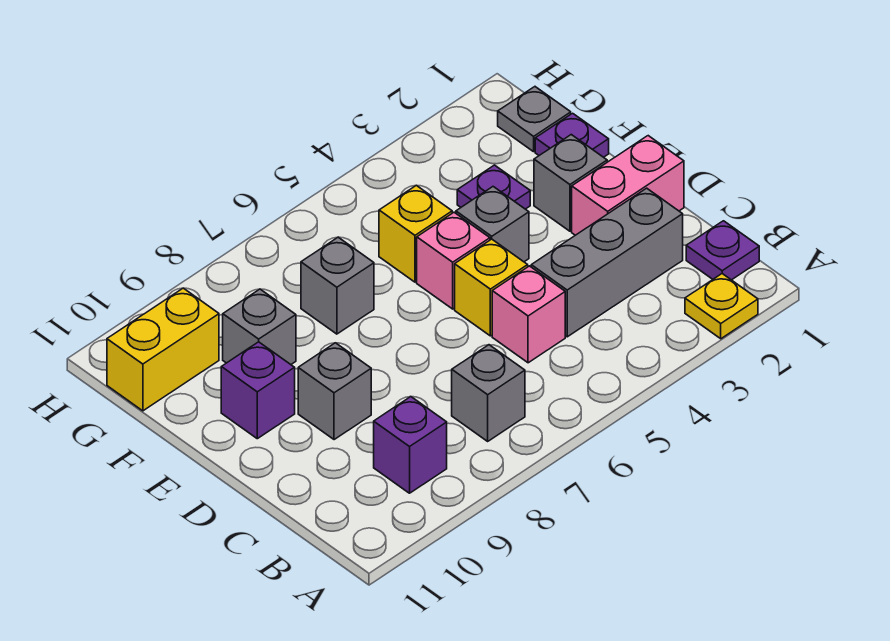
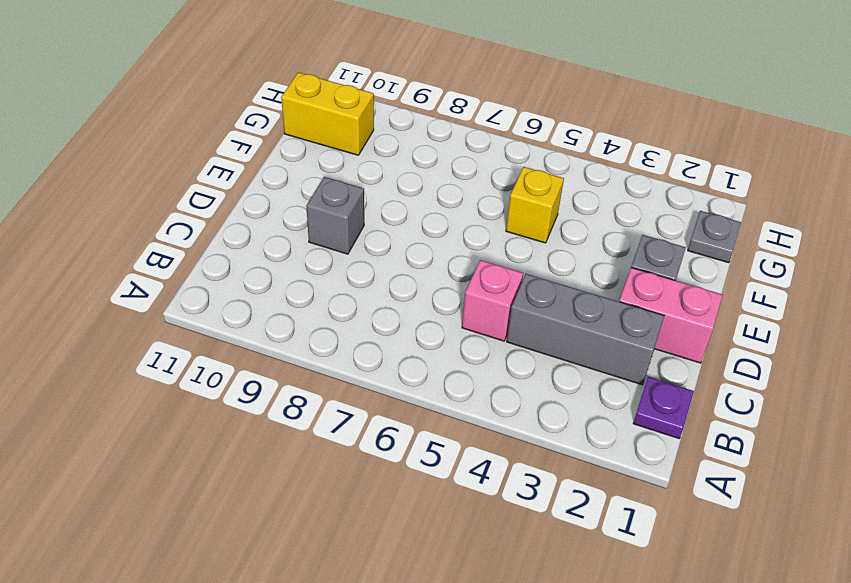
none -> yellow 1x1 plate [685,274,758,339]
none -> grey 1x1 brick [452,345,525,441]
none -> purple 1x1 brick [374,397,447,493]

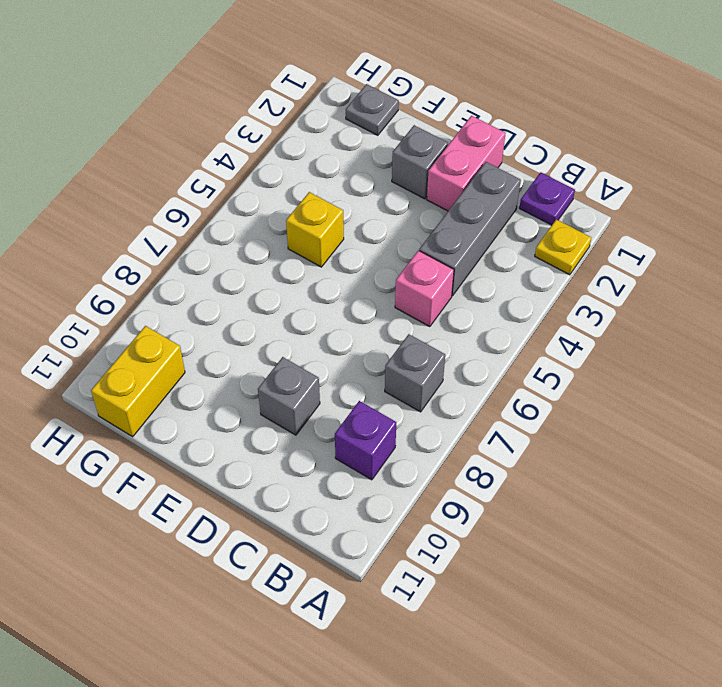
none -> yellow 1x1 brick [455,239,528,336]
none -> grey 1x1 brick [456,187,529,262]
none -> pink 1x1 brick [417,212,490,309]

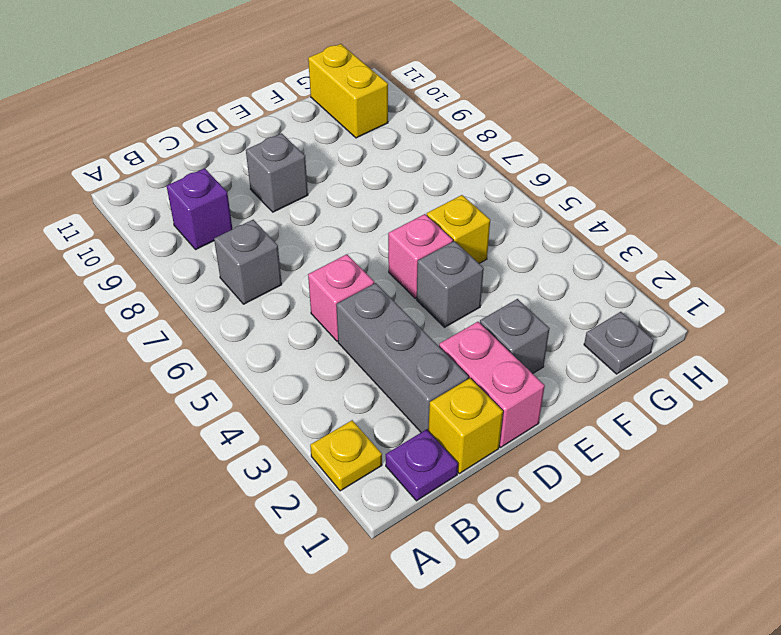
yellow 1x1 brick [428,378,503,474] -> yellow 1x1 brick moved to [455,239,528,336]
none -> purple 1x1 brick [221,342,295,439]
none -> purple 1x1 plate [535,113,609,157]
none -> purple 1x1 plate [457,165,530,209]

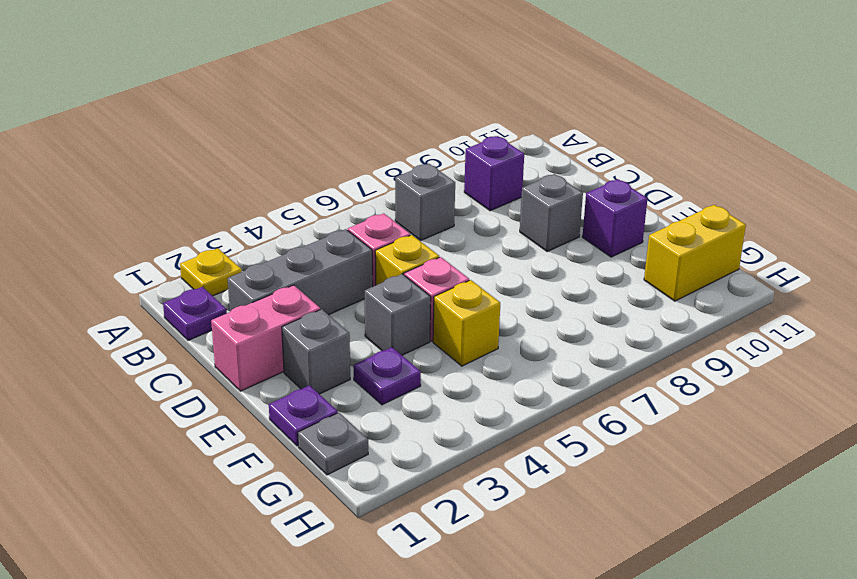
none -> grey 1x1 brick [301,237,374,334]
none -> grey 1x1 brick [223,289,296,364]

